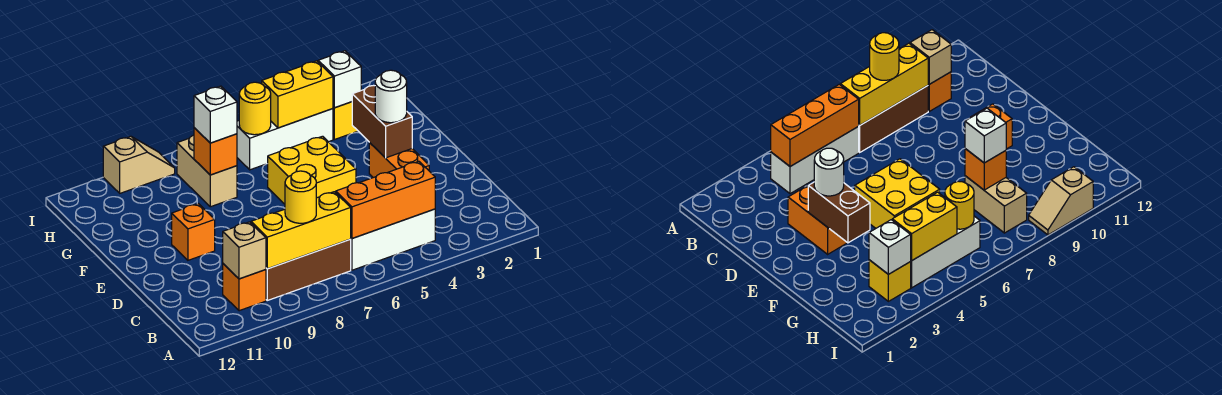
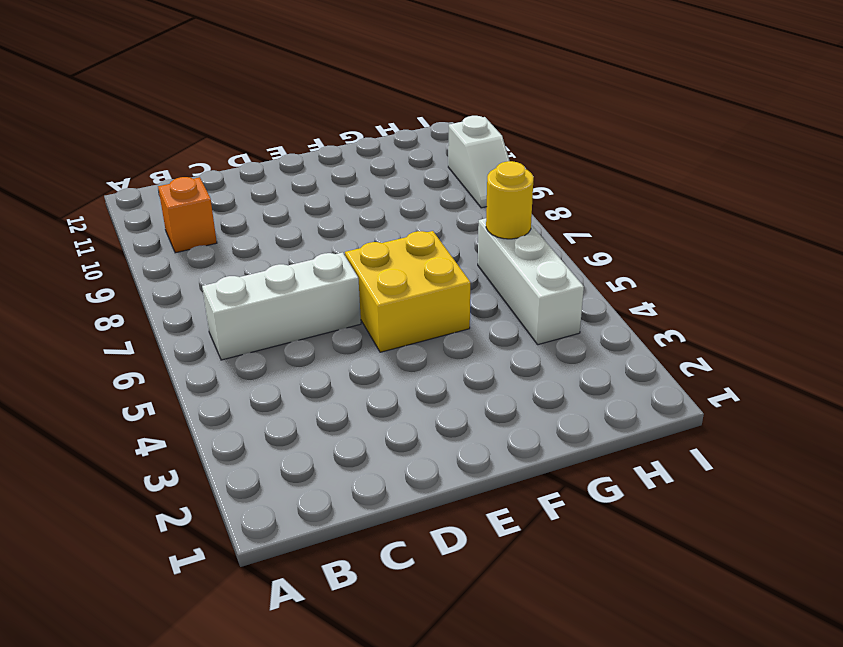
white 1x3 brick [202,252,361,360] -> white 1x3 brick turned to [351,209,435,270]
white 1x2 slope [448,116,509,208] -> tan 1x2 slope [103,136,175,193]
none -> brown 1x3 brick [266,239,351,300]
none -> orange 1x2 brick [369,143,429,178]
none -> orange 1x1 brick [172,204,215,260]

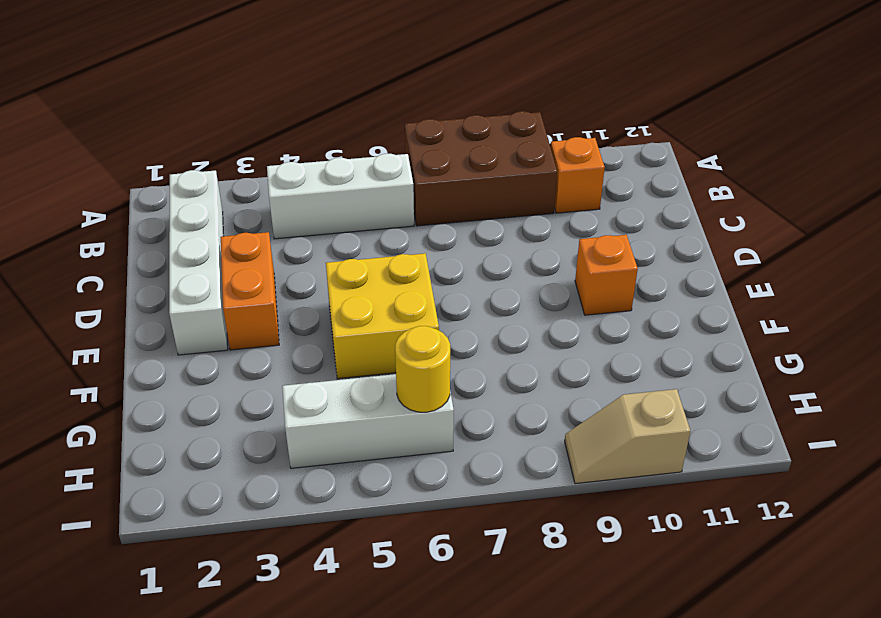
brown 2x3 brick [405,111,557,226] -> brown 1x3 brick [266,239,351,300]
white 1x4 brick [169,170,228,355] -> none
none -> tan 1x2 brick [177,135,237,207]
none -> yellow 1x1 brick [333,102,358,140]
none -> orange 1x3 brick [336,161,435,238]

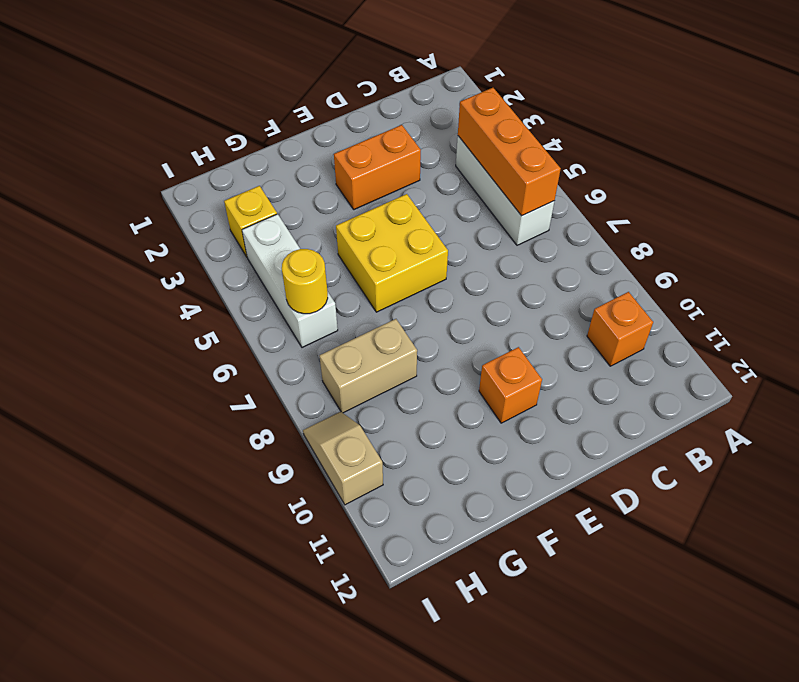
none -> brown 1x3 brick [266,239,351,300]
none -> yellow 1x3 brick [251,192,351,269]
none -> tan 1x1 brick [223,222,266,279]

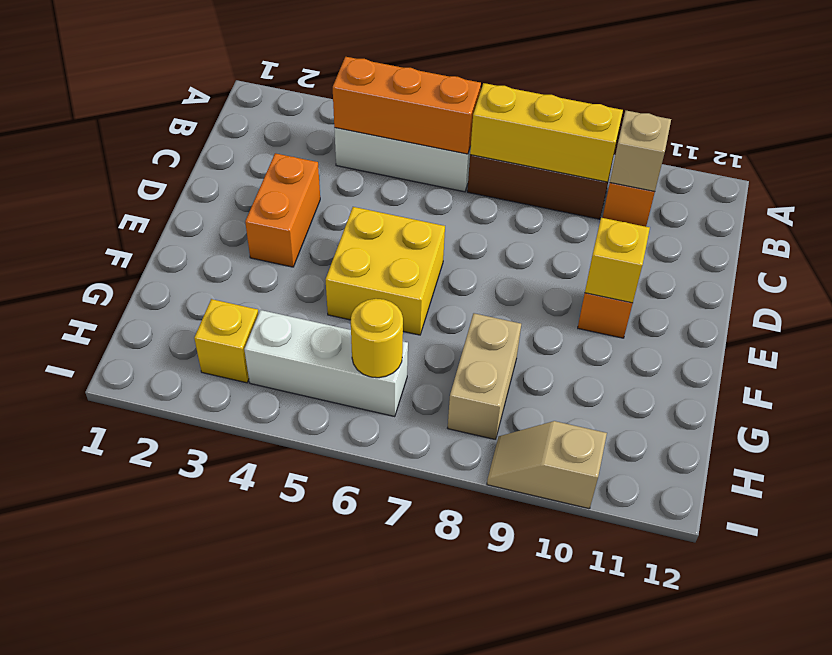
yellow 1x1 brick [585,218,650,303] -> none
none -> brown 1x2 brick [352,85,412,158]
none -> orange 1x1 brick [194,128,237,175]
none -> white 1x1 brick [318,51,361,108]

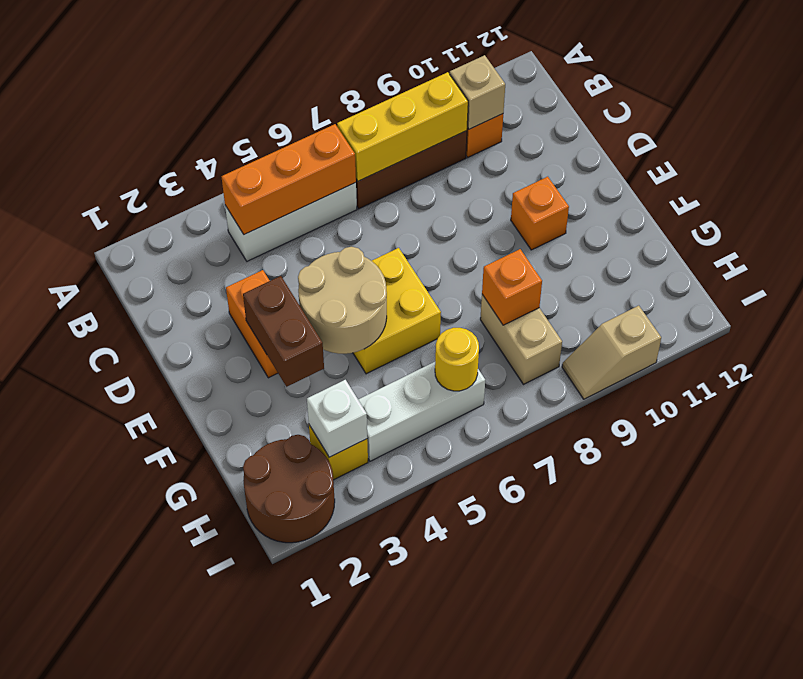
tan 2x2 round brick [298,247,387,354] -> none
brown 2x2 round brick [243,435,335,543] -> none
none -> yellow 1x2 brick [262,61,333,128]
none -> yellow 1x1 round brick [285,171,316,223]
none -> white 1x1 round brick [375,70,407,123]

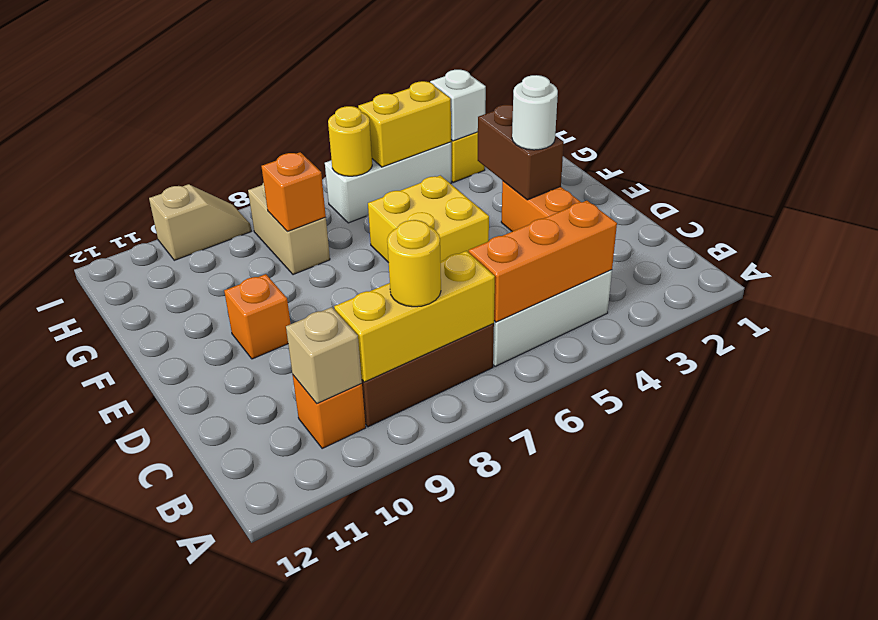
none -> white 1x1 brick [194,86,237,143]

